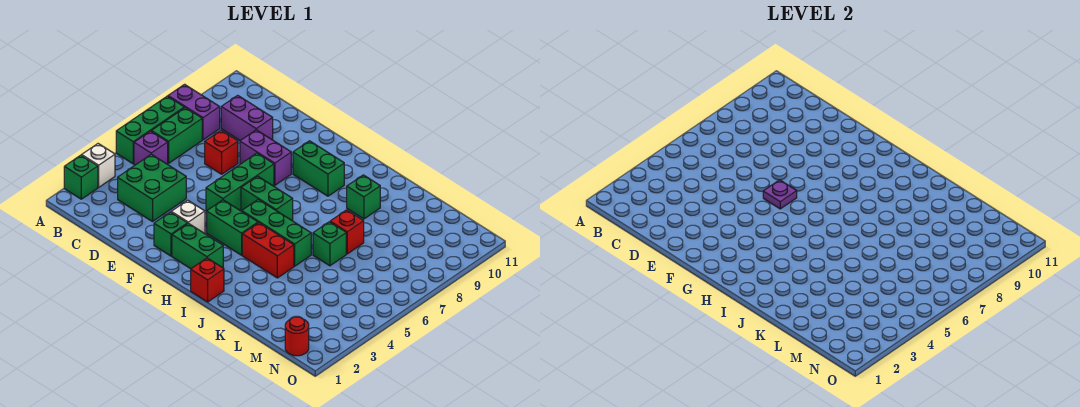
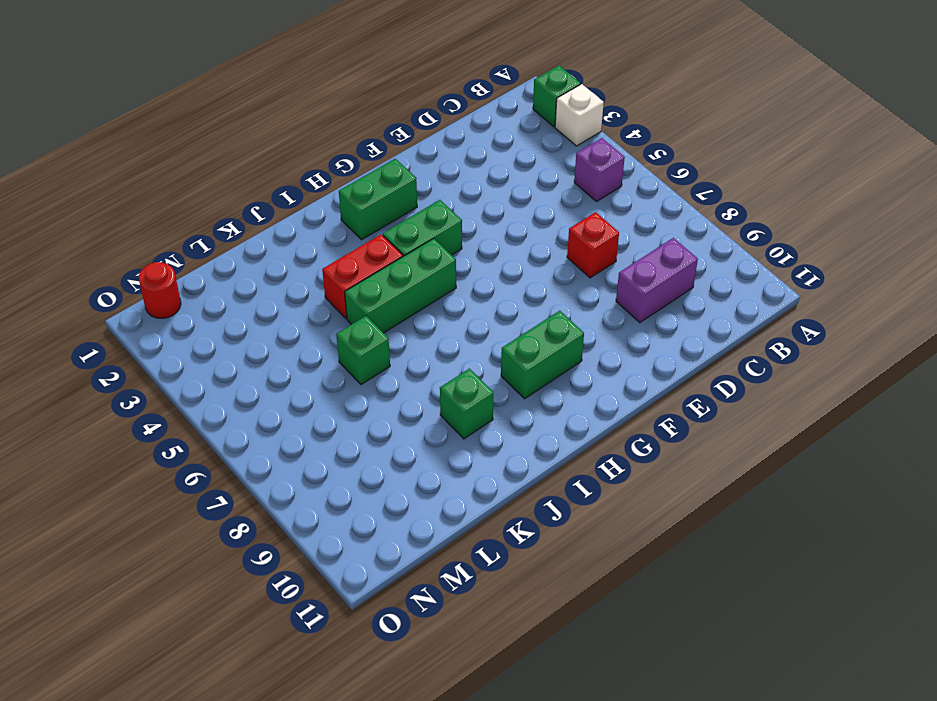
none -> green 1x3 brick [116,96,184,164]
none -> purple 1x2 brick [168,84,220,140]
none -> green 1x2 brick [151,108,202,163]

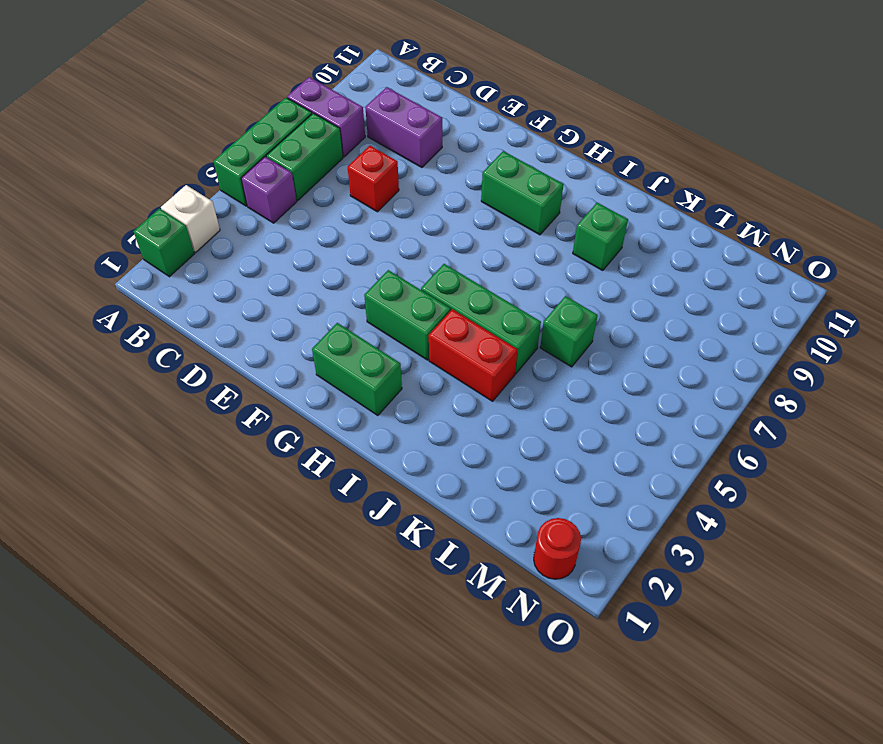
none -> green 2x2 brick [118,154,186,222]
none -> purple 1x2 brick [240,130,291,185]
none -> green 1x1 brick [154,212,188,256]

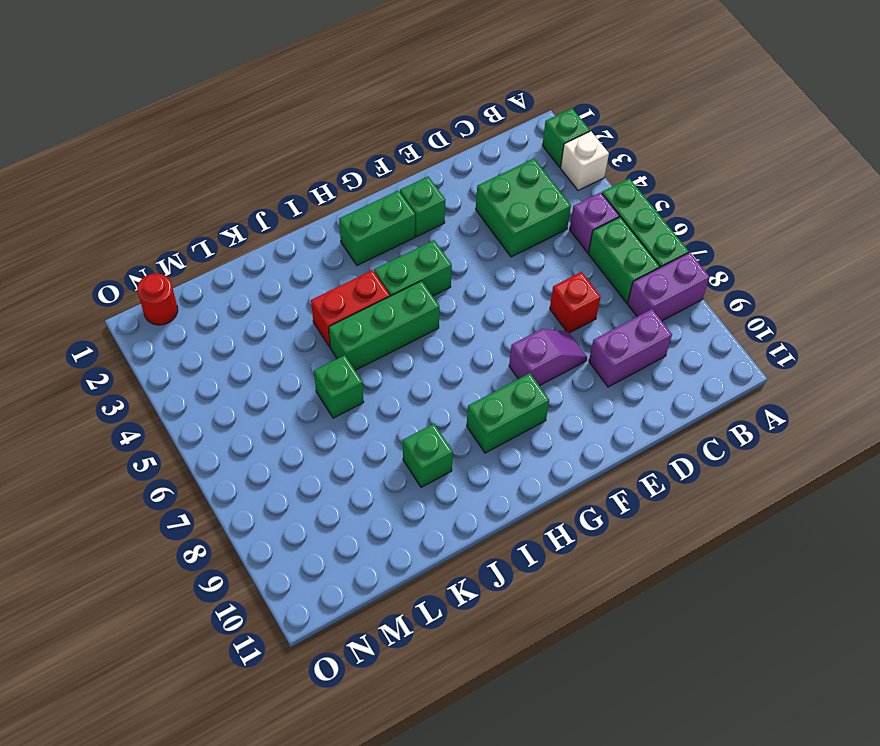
purple 1x2 slope [509,329,587,386] -> purple 1x2 brick [240,130,291,185]
none -> white 1x1 brick [171,200,205,234]
none -> green 1x3 brick [206,153,274,210]
none -> green 1x2 brick [241,176,293,221]

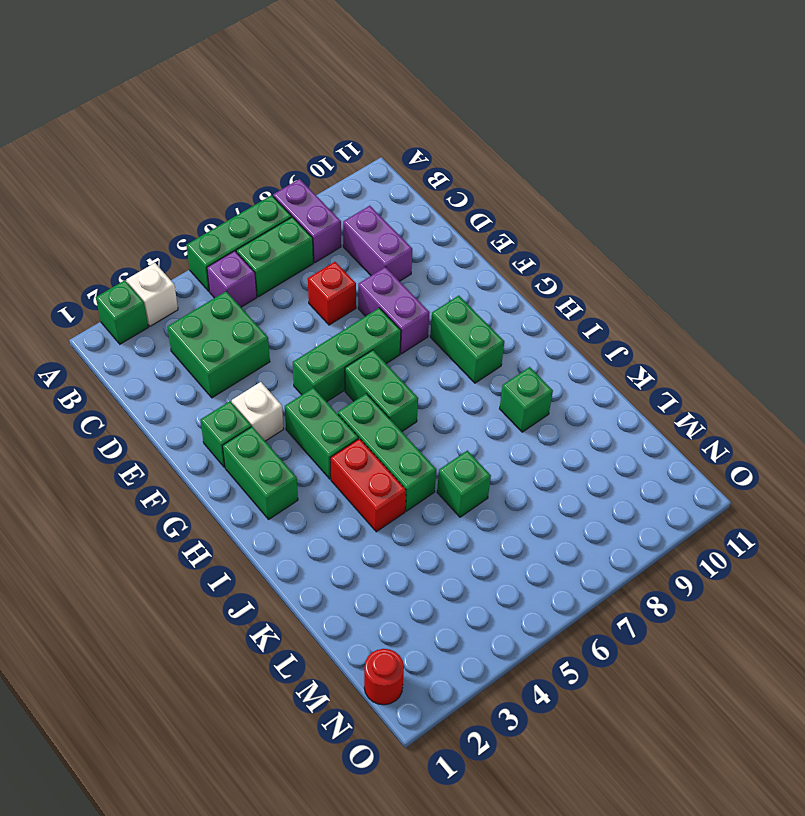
none -> red 1x1 brick [191,258,224,302]
none -> red 1x1 brick [330,210,364,254]
none -> purple 1x1 plate [763,180,797,209]

